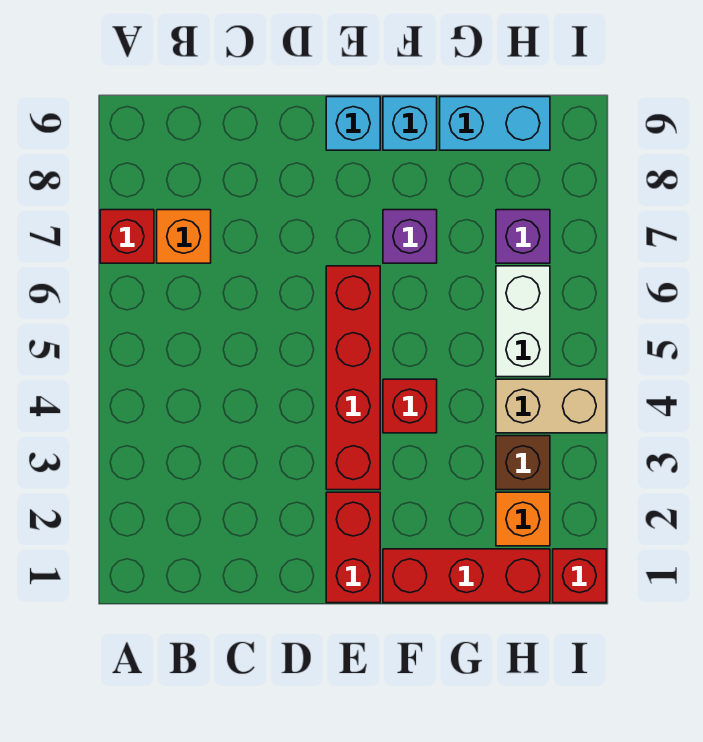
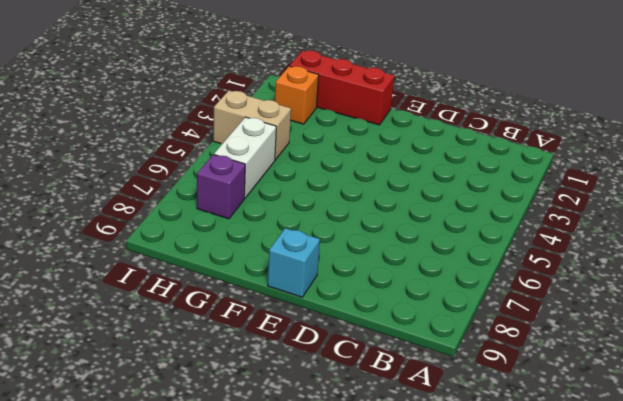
none -> red 1x1 brick [100,210,154,263]
none -> orange 1x1 brick [157,210,211,263]
none -> red 1x2 brick [326,492,380,603]

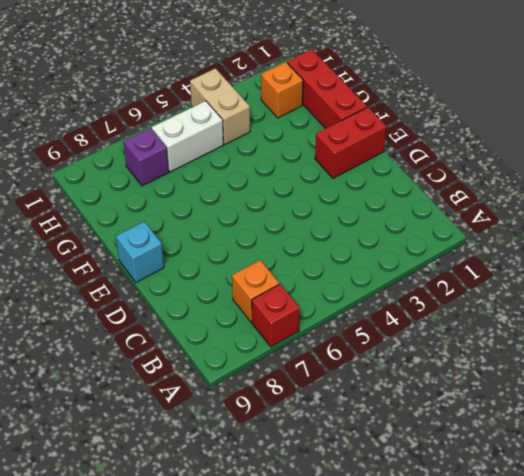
none -> red 1x4 brick [326,266,380,490]
none -> red 1x1 brick [383,379,437,433]
none -> purple 1x1 brick [383,210,437,263]

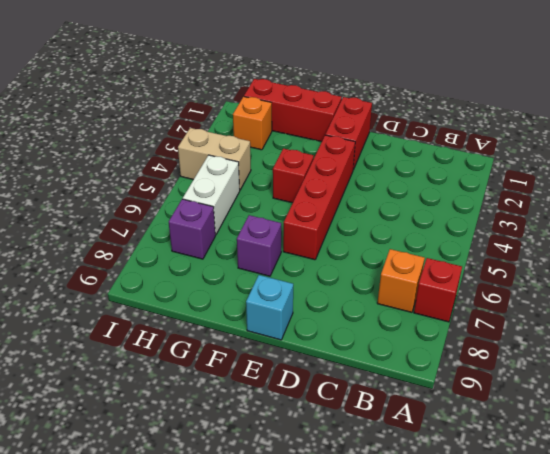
none -> cyan 1x1 brick [383,97,437,150]
none -> cyan 1x2 brick [440,97,550,150]
none -> brown 1x1 brick [496,436,550,490]

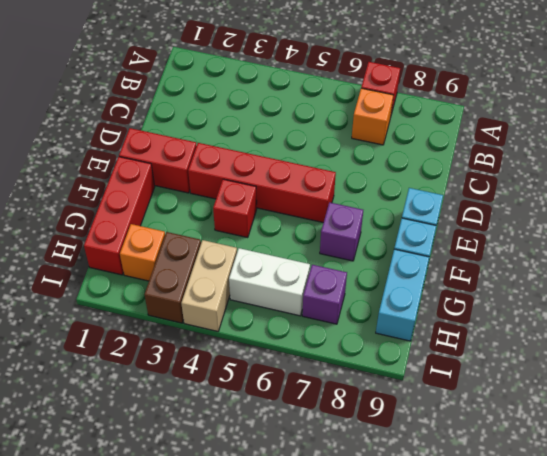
brown 1x2 brick [144,232,201,323] -> brown 1x1 brick [496,436,550,490]
none -> red 1x1 brick [553,549,606,603]

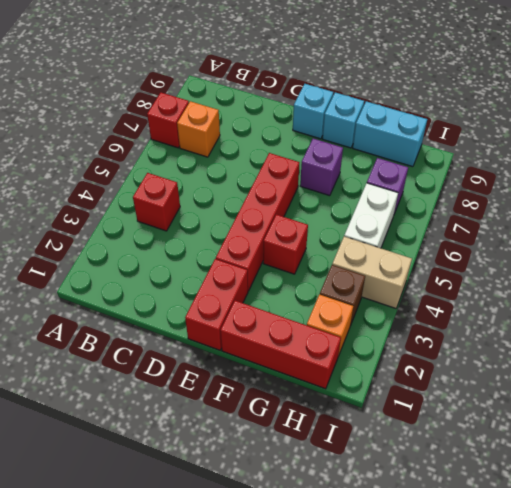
red 1x1 brick [133,173,180,231] -> red 1x1 brick moved to [553,549,606,603]

